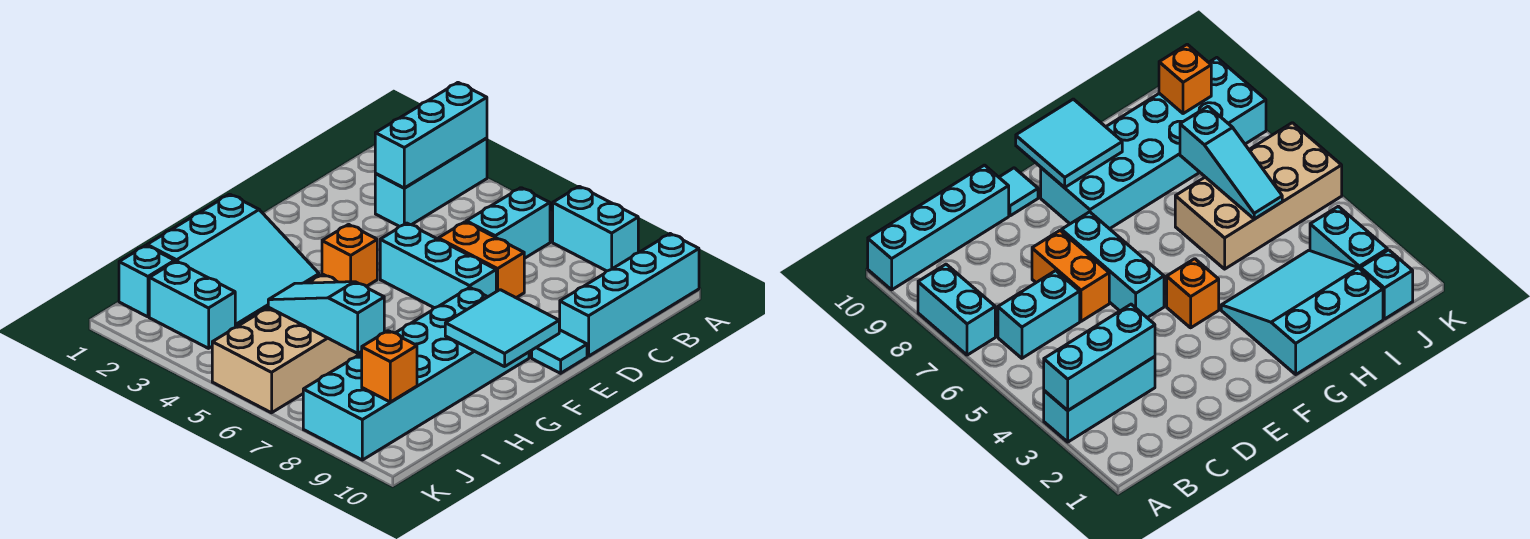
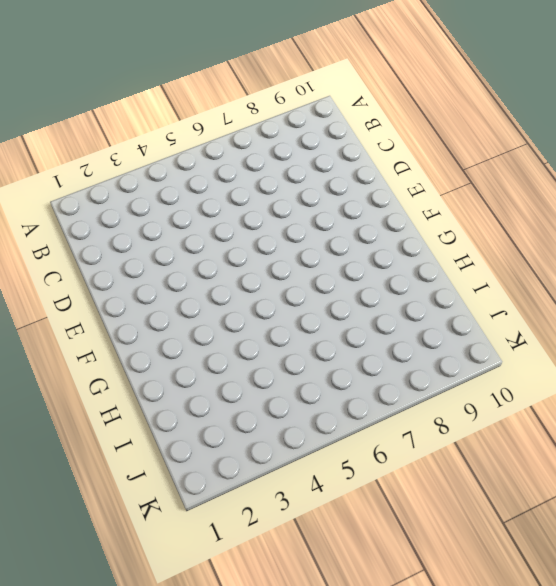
none -> cyan 1x3 brick [375,138,487,226]
none -> cyan 1x2 brick [553,186,638,271]
none -> cyan 1x4 brick [559,234,699,356]

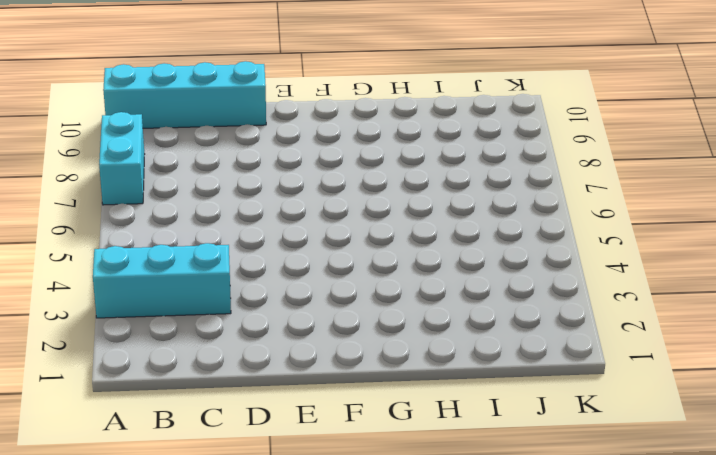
none -> cyan 1x2 brick [466,188,550,258]
none -> orange 1x2 brick [438,222,524,298]
none -> cyan 1x3 brick [380,223,496,308]

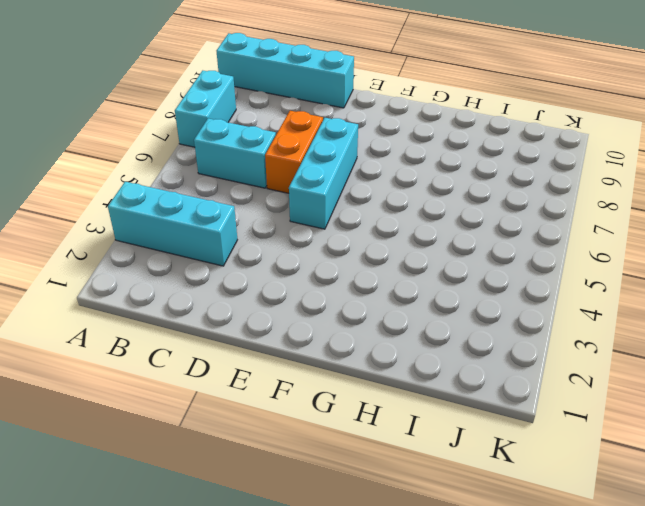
none -> cyan 1x1 tile [532,330,587,373]
none -> orange 1x1 brick [322,224,377,286]
none -> cyan 2x6 brick [303,287,529,460]

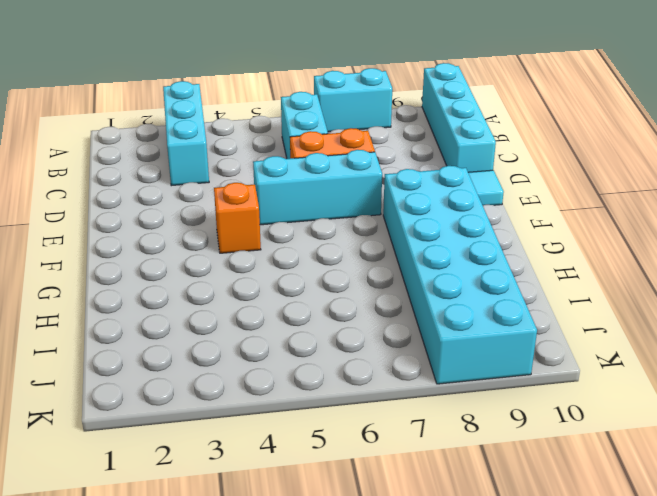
none -> cyan 3x3 slope [147,194,319,327]
none -> tan 2x4 brick [212,274,362,413]
none -> cyan 1x1 brick [119,245,175,317]

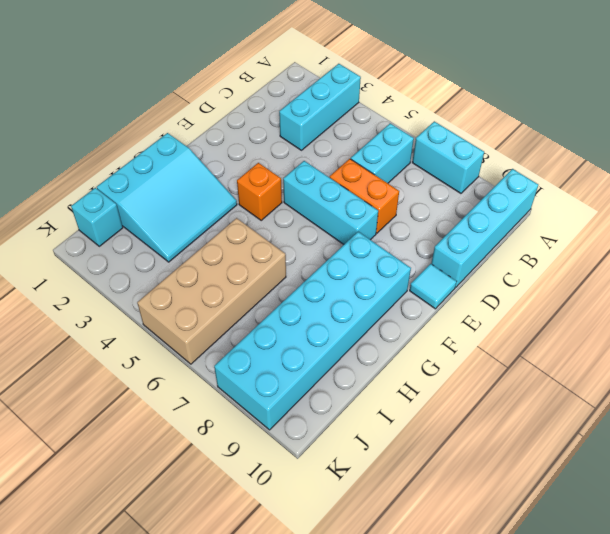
none -> cyan 1x2 brick [149,261,235,348]
none -> cyan 1x3 brick [375,83,487,188]
none -> cyan 2x2 tile [445,290,559,367]

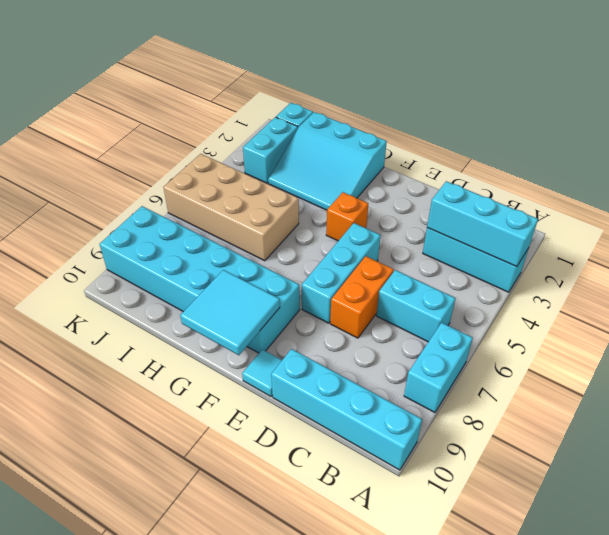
none -> cyan 1x3 slope [268,282,384,353]
none -> orange 1x1 brick [362,331,417,402]

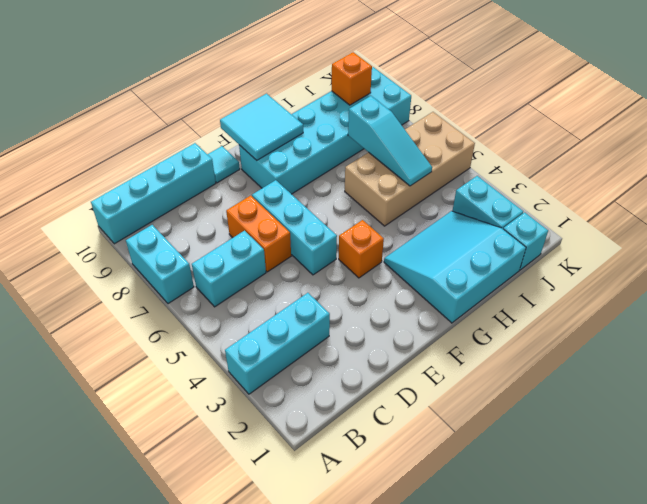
none -> cyan 1x3 brick [375,83,487,188]

